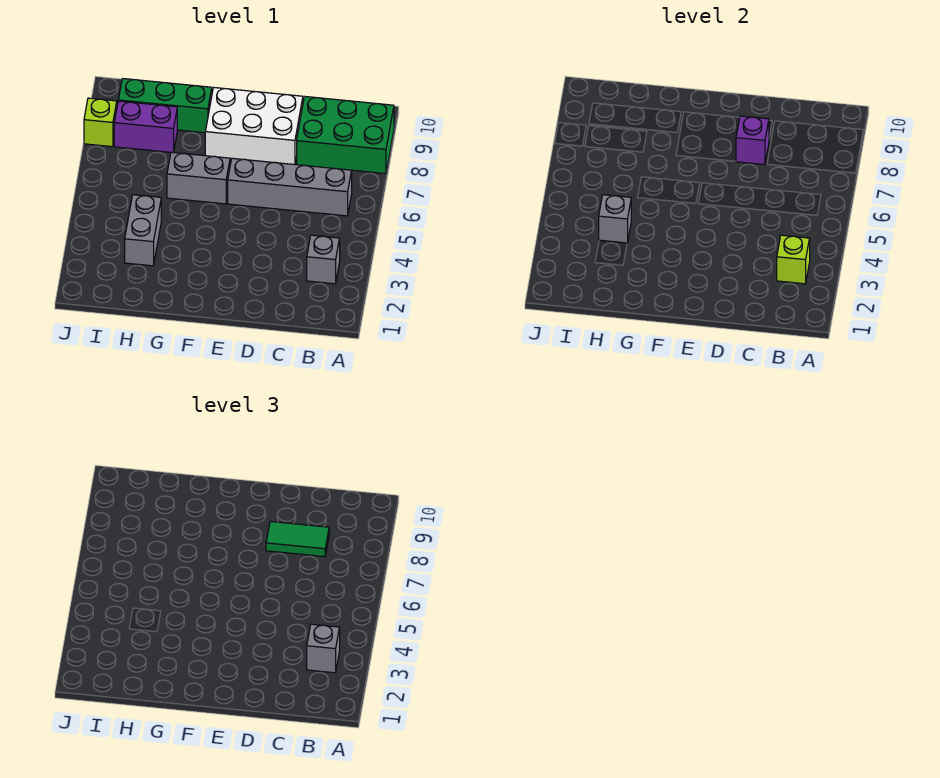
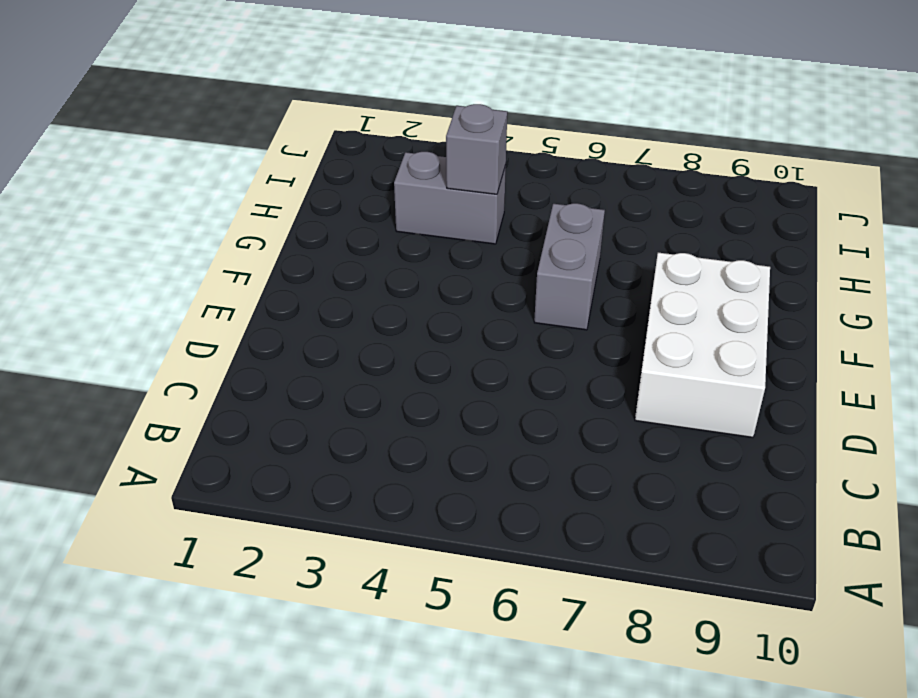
none -> green 2x3 brick [297,97,394,174]
none -> grey 1x1 brick [307,235,340,284]
none -> grey 1x4 brick [228,158,352,216]

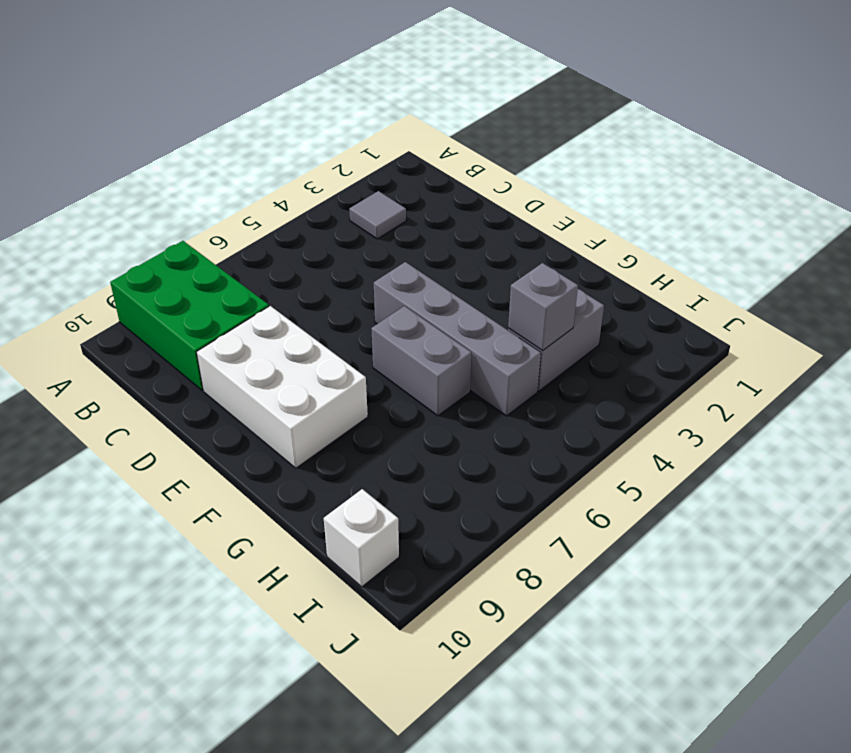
grey 1x1 tile [349,191,406,239] -> grey 1x1 brick [307,235,340,284]
grey 1x4 brick [374,262,541,416] -> grey 1x4 brick moved to [228,158,352,216]
white 1x1 brick [324,489,399,587] -> none
none -> green 1x3 brick [118,79,212,133]
none -> purple 1x2 brick [114,101,177,153]
none -> lime 1x1 brick [84,98,117,147]

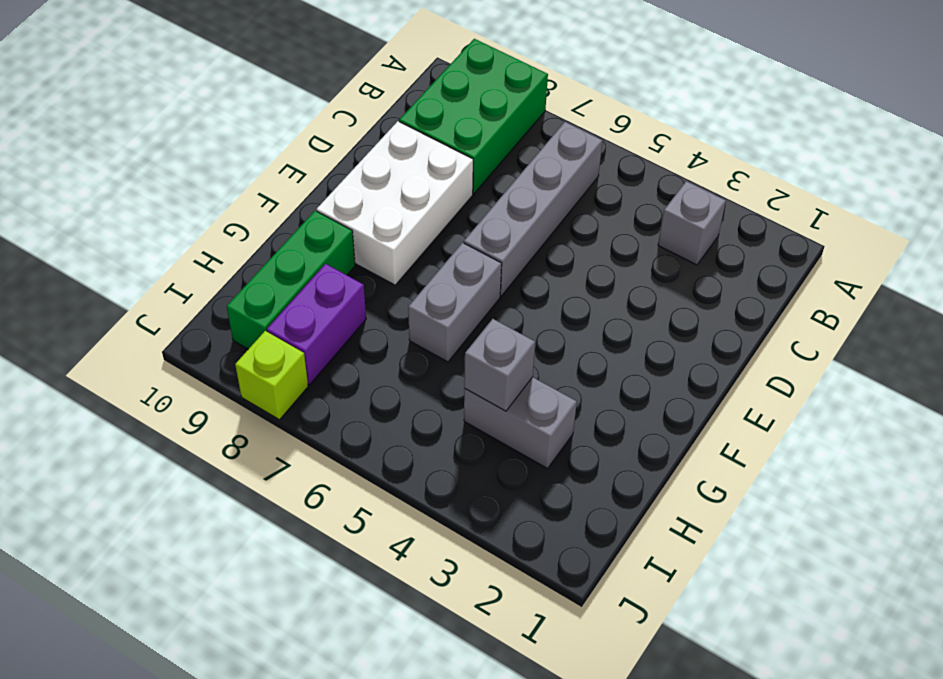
none -> lime 1x1 brick [777,235,810,284]
none -> purple 1x1 brick [736,116,769,165]
none -> grey 1x1 brick [307,624,340,673]

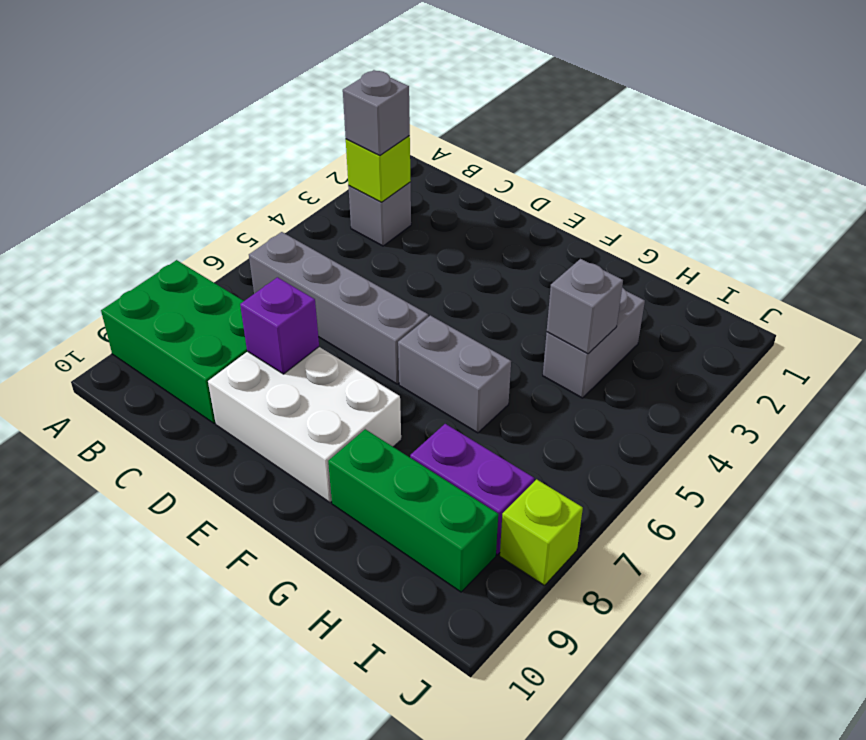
none -> green 1x2 tile [266,521,329,557]

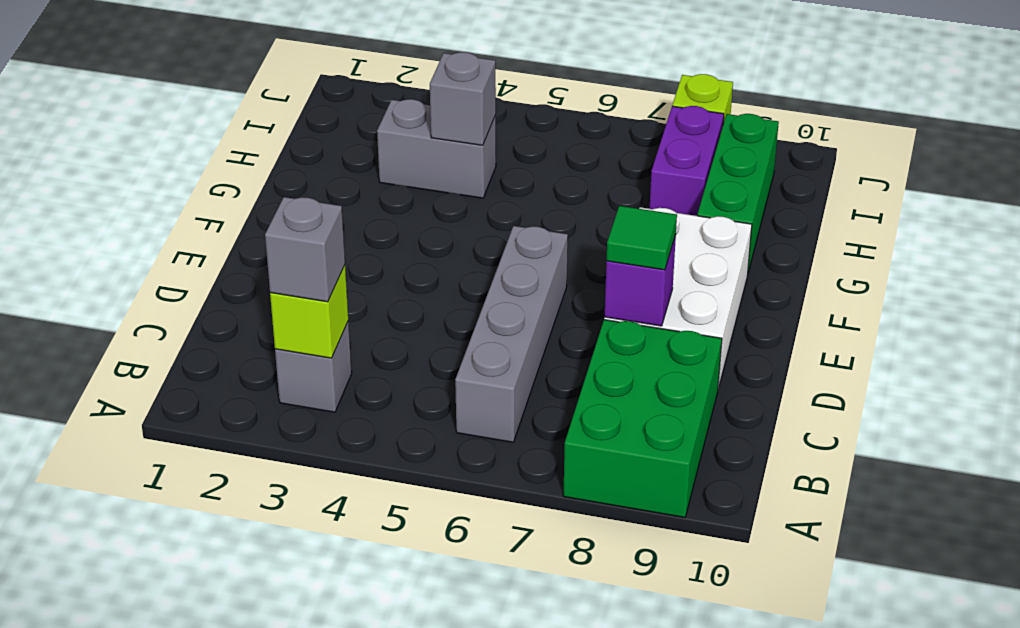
green 1x1 tile [606,206,677,270] -> green 1x2 tile [266,521,329,557]
none -> grey 1x2 brick [167,152,230,204]

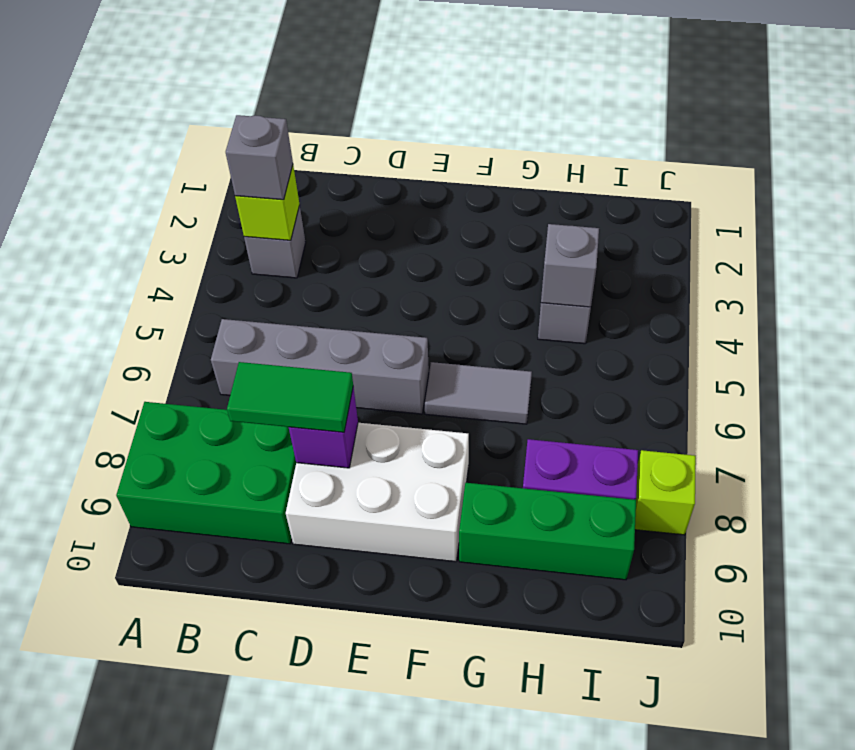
grey 1x2 tile [425,362,532,424] -> grey 1x2 brick [167,152,230,204]

